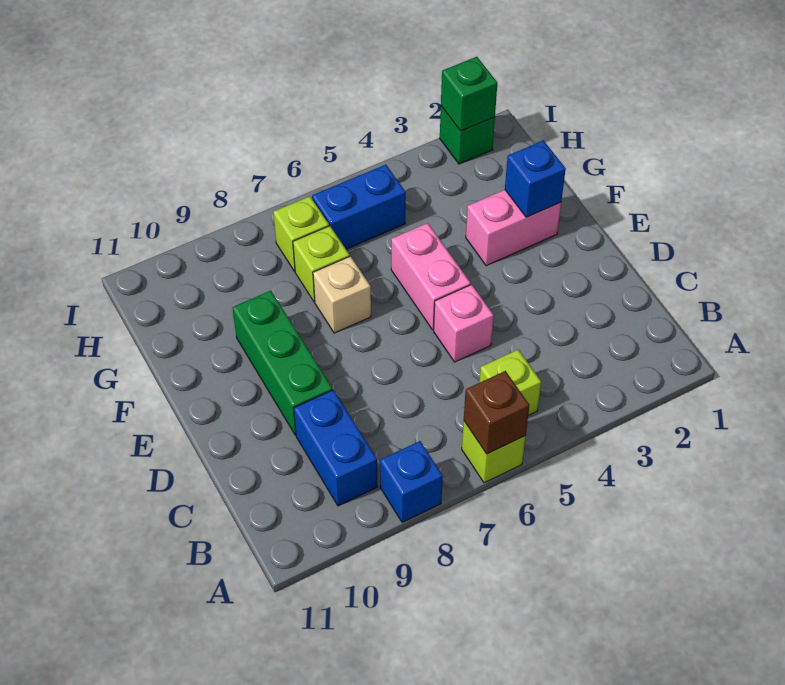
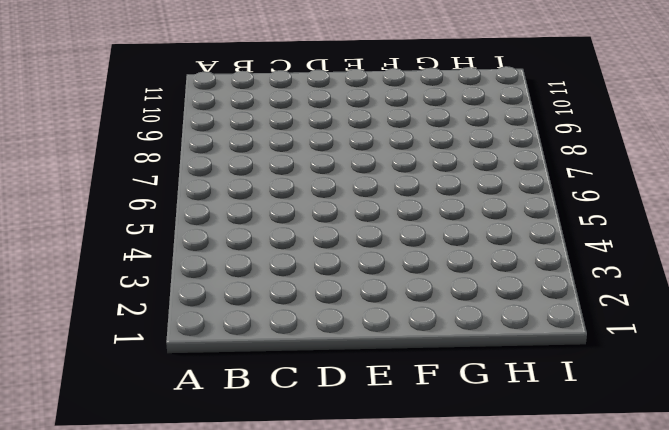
none -> lime 1x1 brick [462,422,526,483]
none -> blue 1x1 brick [380,441,443,522]
none -> lime 1x1 brick [479,350,541,415]

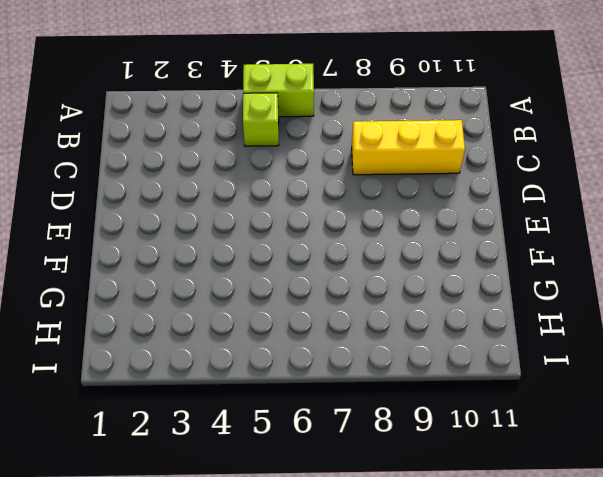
lime 1x2 brick [243,64,314,117] -> lime 1x1 brick [462,422,526,483]
yellow 1x3 brick [352,120,465,175] -> blue 1x2 brick [294,390,377,506]
none -> blue 1x1 brick [380,441,443,522]
none -> pink 1x1 brick [434,285,494,362]
none -> green 1x3 brick [232,291,333,435]

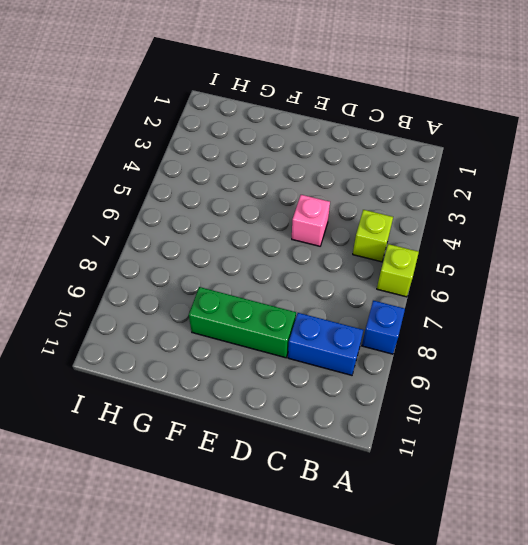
none -> pink 1x2 brick [391,223,471,330]
none -> pink 1x2 brick [466,190,561,266]
none -> tan 1x1 brick [313,256,371,333]

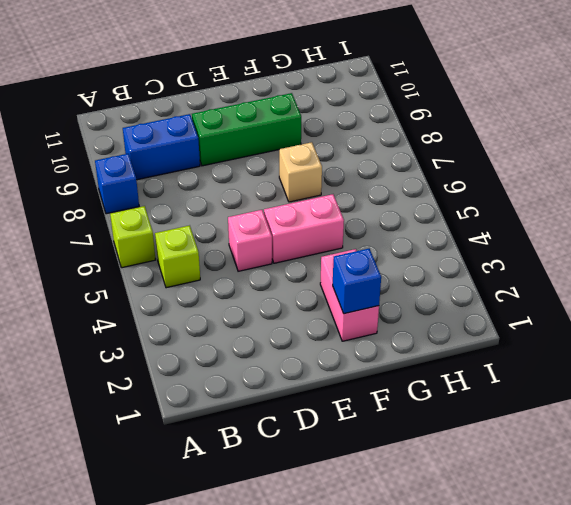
none -> lime 1x1 brick [293,226,350,302]
none -> blue 1x2 brick [312,165,406,249]
none -> lime 1x1 brick [273,196,329,271]

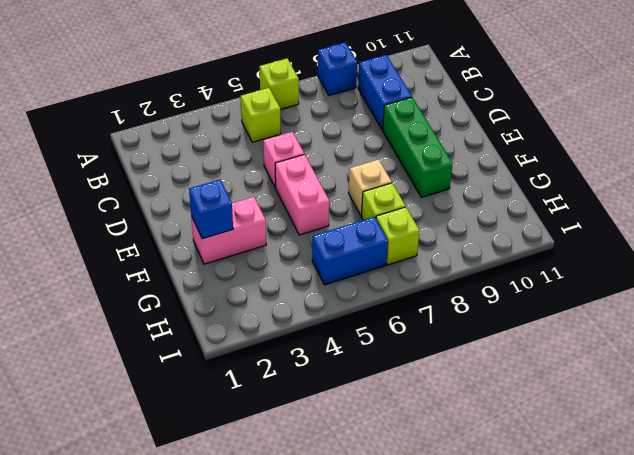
none -> green 1x1 brick [440,106,495,164]
none -> brown 1x1 brick [464,371,529,454]
none -> green 1x1 brick [441,57,497,131]

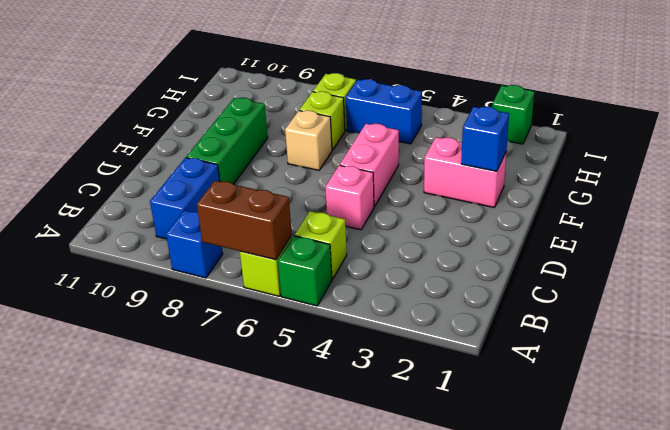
green 1x1 brick [278,236,332,306] -> green 1x1 brick moved to [441,57,497,131]
brown 1x2 brick [197,181,292,260] -> brown 1x1 brick [464,371,529,454]

